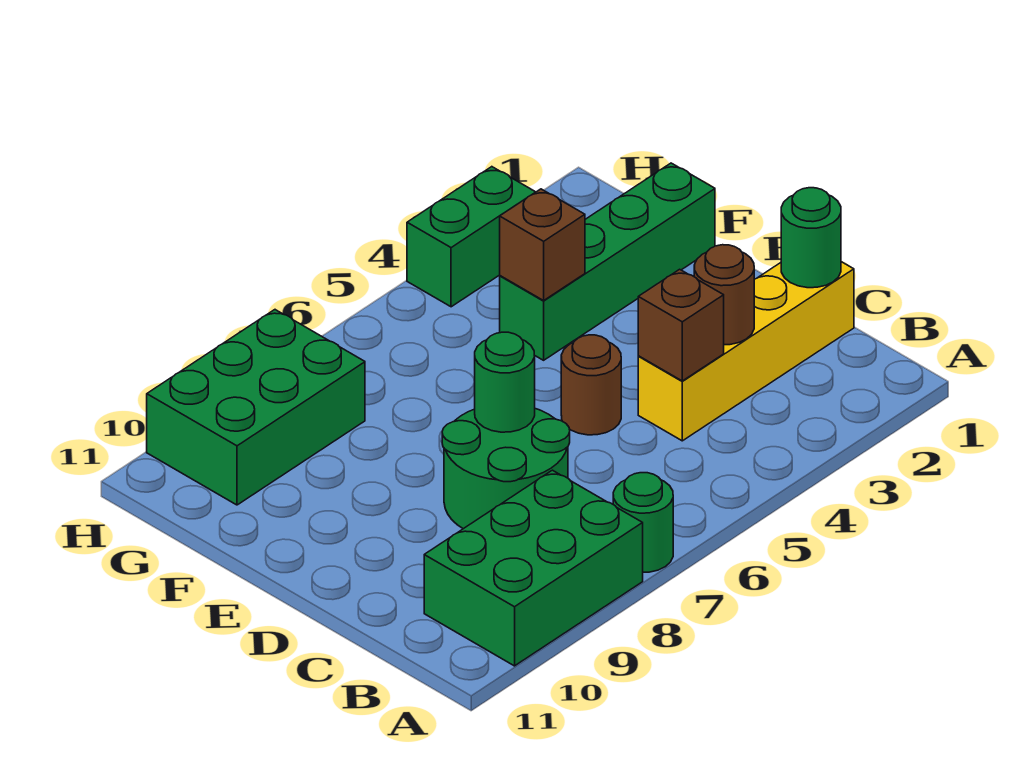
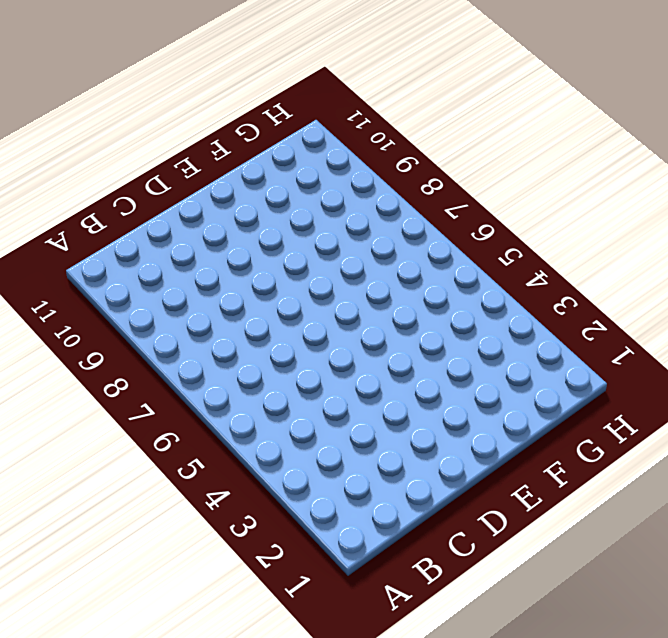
none -> green 1x1 round brick [613,473,673,572]
none -> green 2x3 brick [424,470,643,666]
none -> yellow 1x4 brick [638,262,854,441]

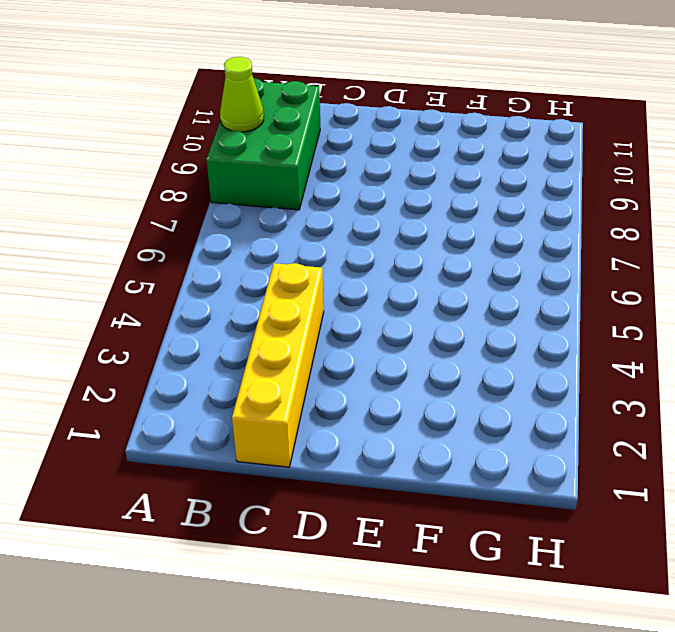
lime 1x1 cone [220,57,264,132] -> none
none -> green 1x1 round brick [613,473,673,572]
none -> green 2x2 round brick [442,409,570,529]
none -> brown 1x1 round brick [561,335,621,435]

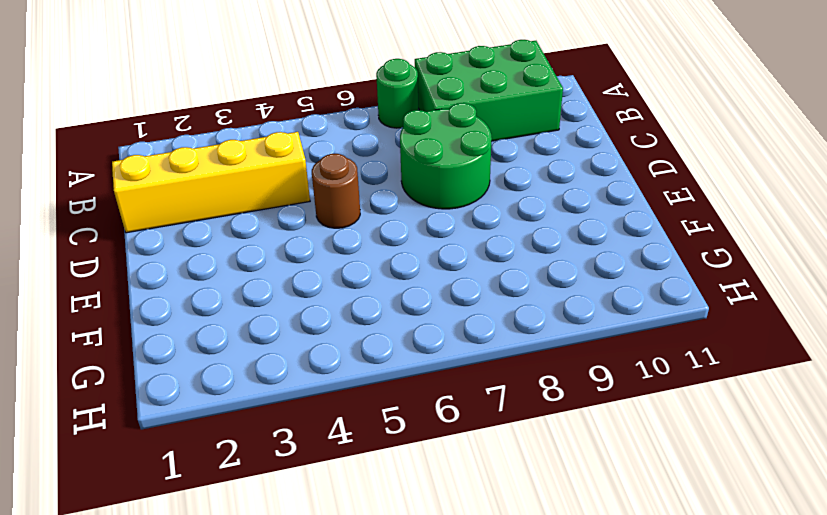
none -> green 1x4 brick [500,163,715,360]
none -> green 2x3 brick [147,310,365,505]
none -> green 1x2 brick [407,167,535,307]

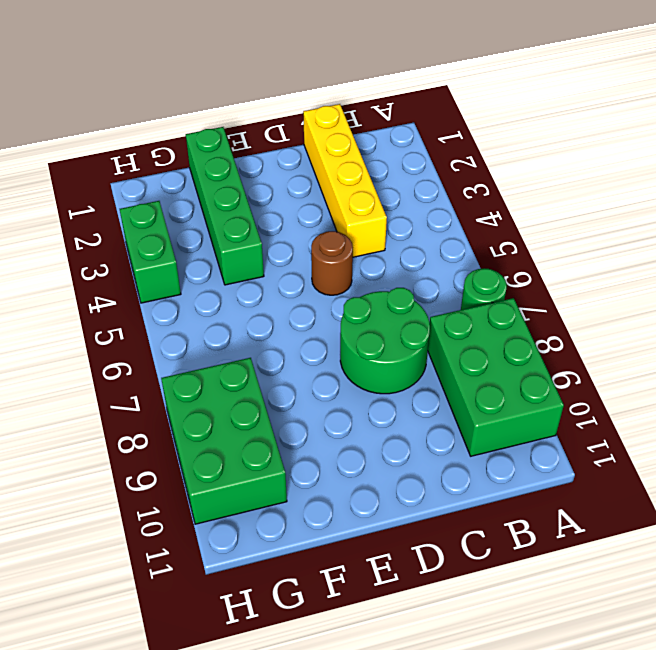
none -> green 1x1 round brick [781,188,841,288]
none -> brown 1x1 round brick [694,245,754,345]
none -> brown 1x1 brick [638,269,724,381]

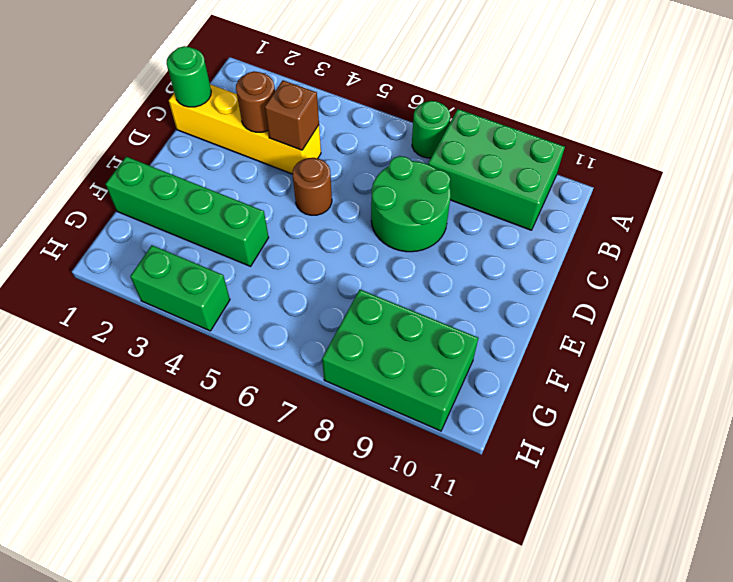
none -> green 1x1 round brick [475,332,535,432]
none -> brown 1x1 brick [500,189,585,301]

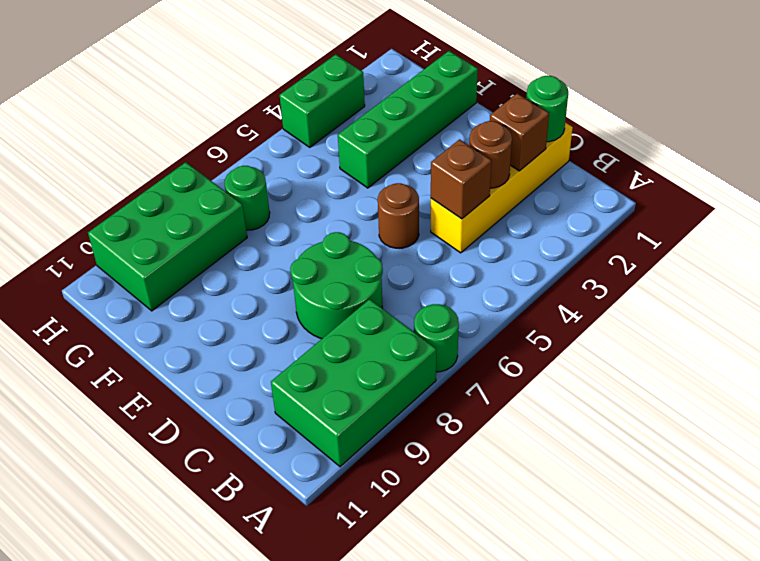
brown 1x1 brick [490,93,549,171] -> brown 1x1 brick moved to [500,189,585,301]
green 1x1 round brick [225,166,270,230] -> green 1x1 round brick moved to [475,332,535,432]

